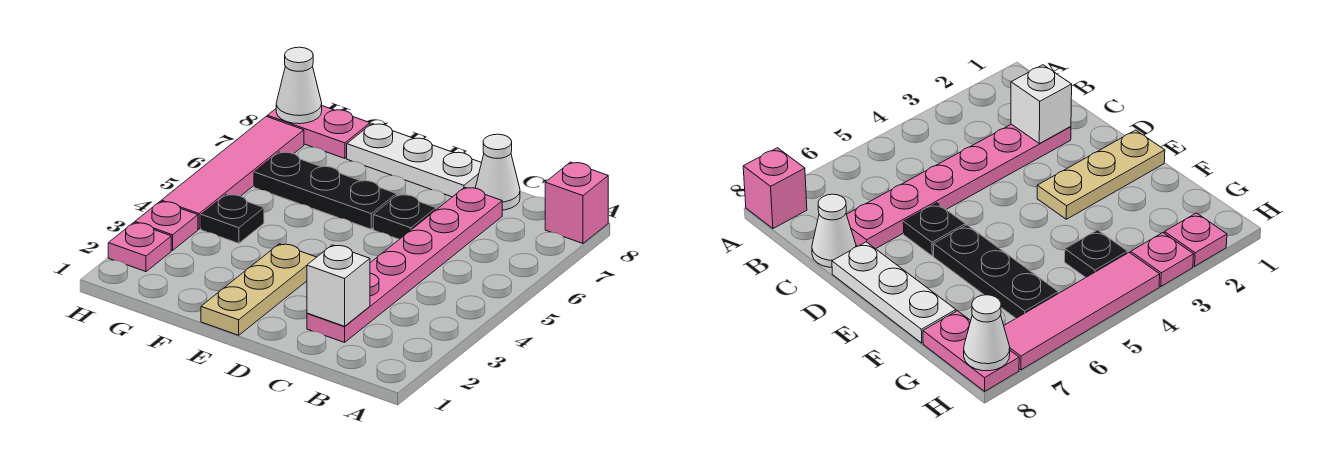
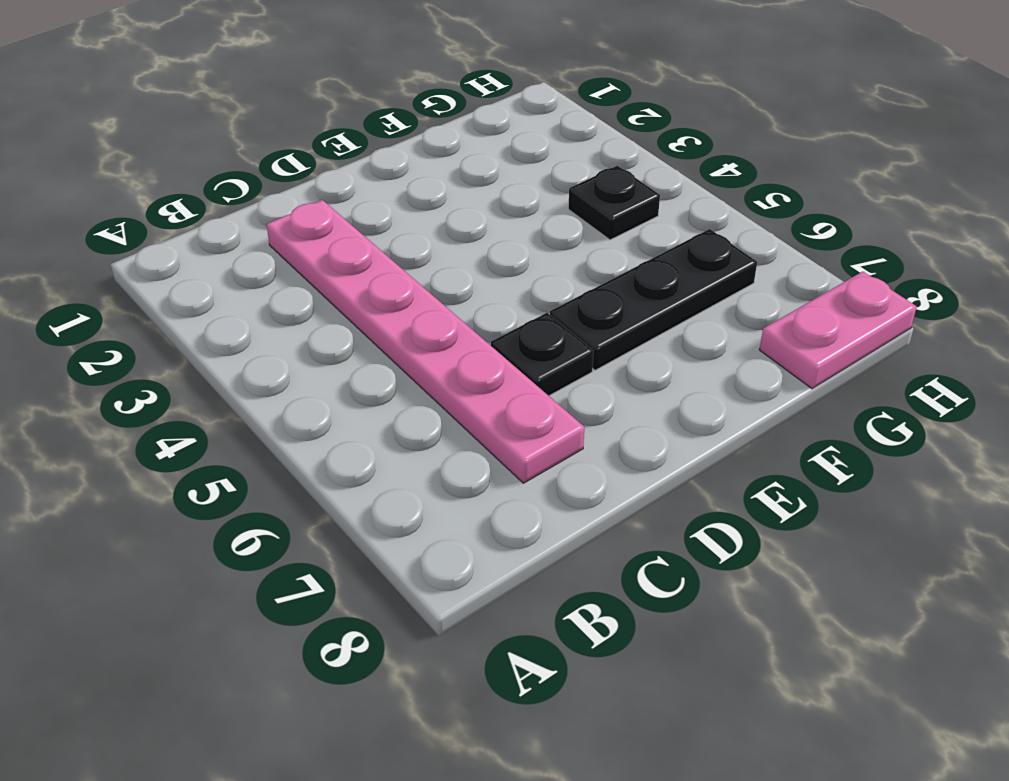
none -> pink 1x1 brick [545,162,608,243]
none -> white 1x1 cone [475,134,520,210]
none -> white 1x3 plate [347,124,481,197]

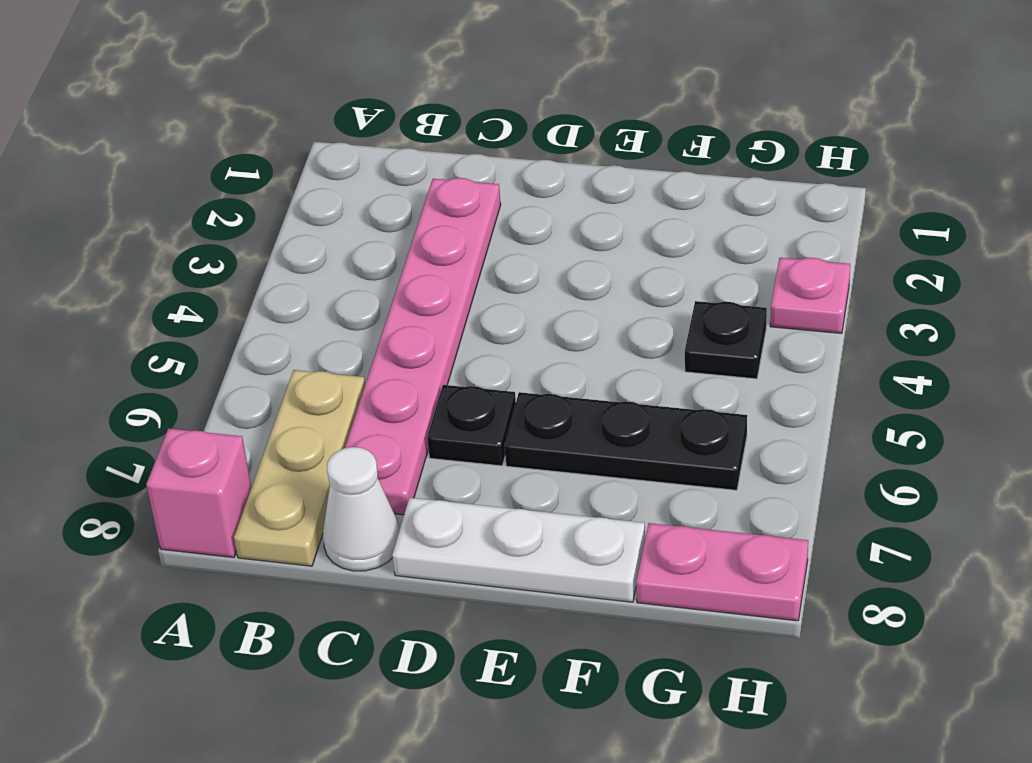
tan 1x3 plate [234,370,365,566] -> tan 1x3 plate moved to [201,244,316,335]
none -> pink 1x1 plate [108,223,171,272]
none -> pink 1x4 tile [161,116,304,229]
none -> white 1x1 brick [307,245,370,326]

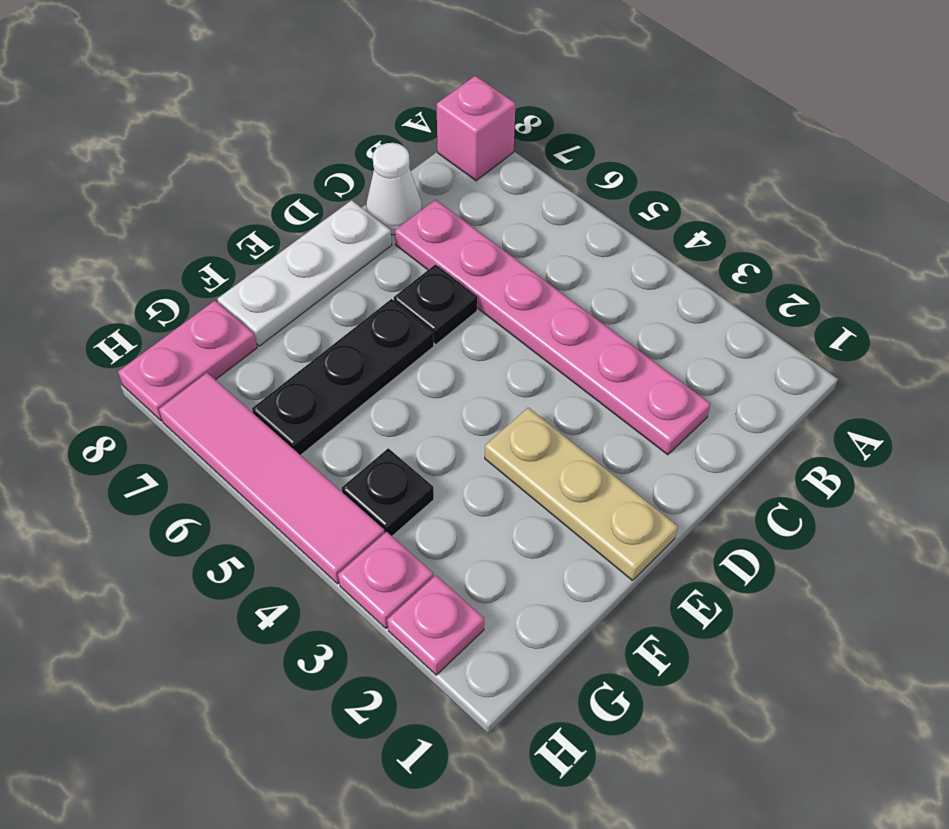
none -> white 1x1 brick [307,245,370,326]
none -> white 1x1 cone [276,47,322,124]

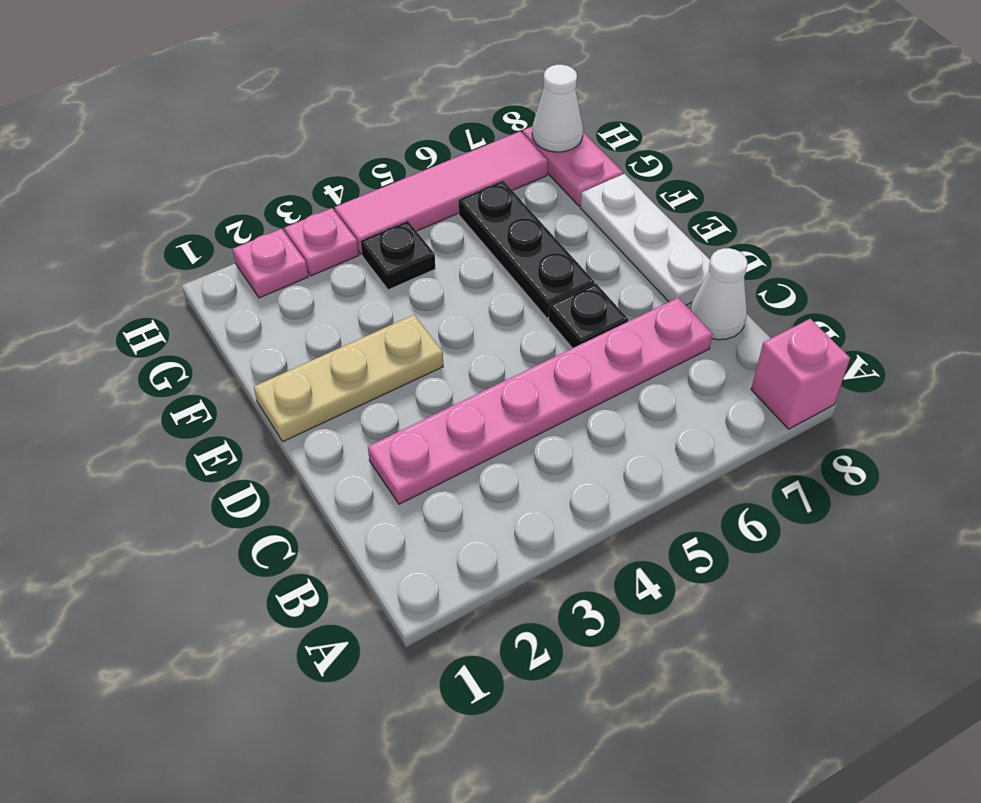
none -> white 1x1 brick [307,245,370,326]

